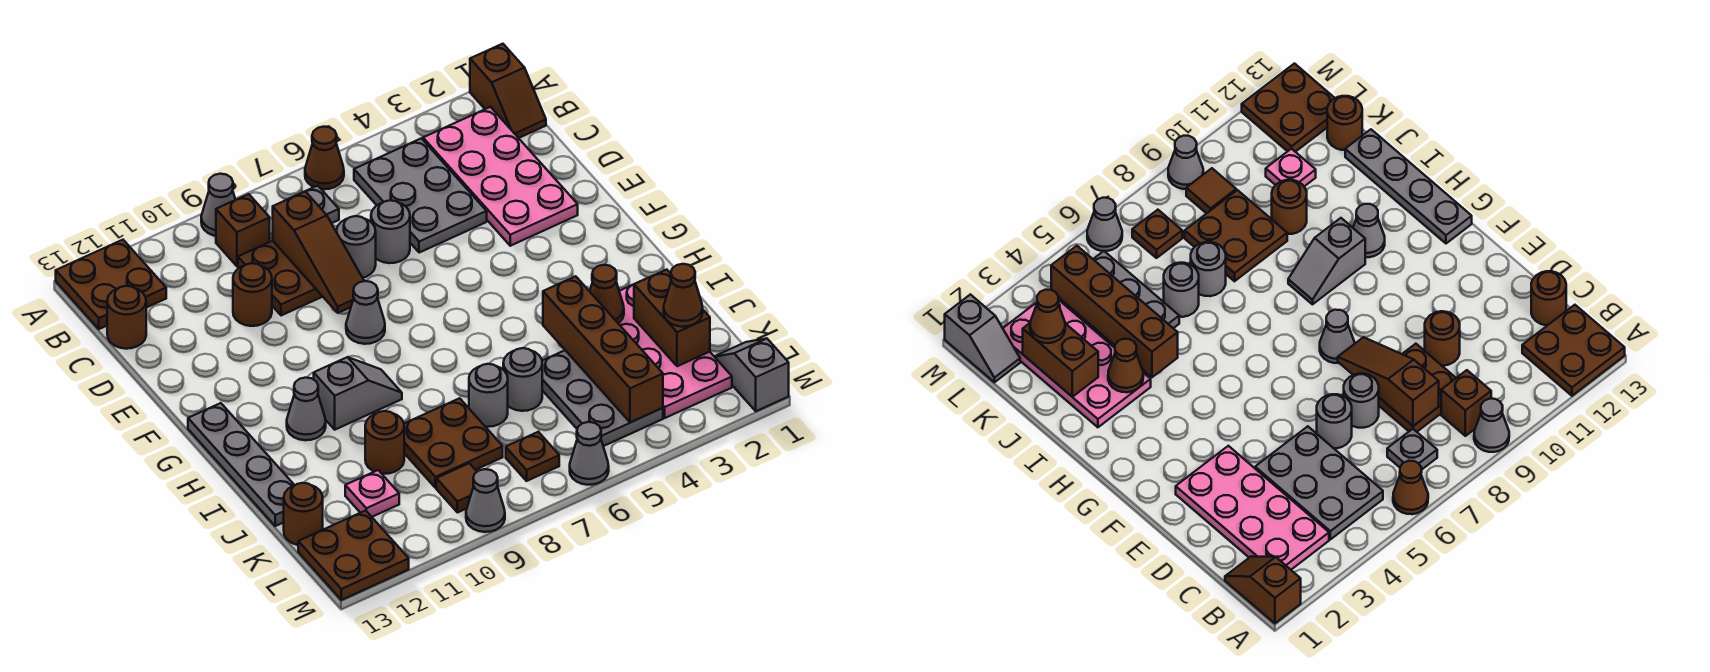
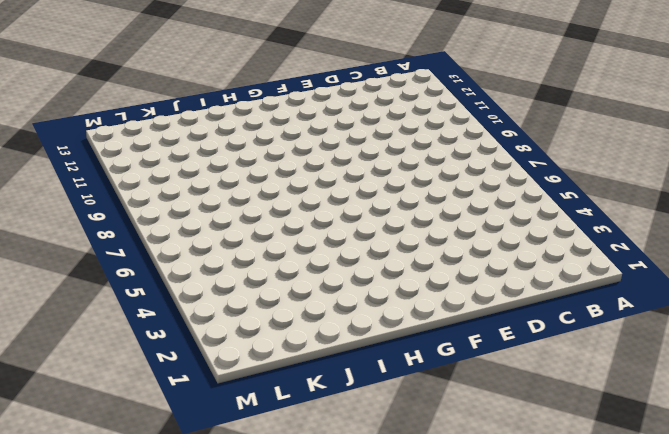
none -> brown 1x2 slope [470,44,546,138]
none -> brown 1x1 cone [305,127,344,189]
none -> grey 1x1 cone [201,174,235,236]
none -> brown 2x2 plate [56,240,166,329]

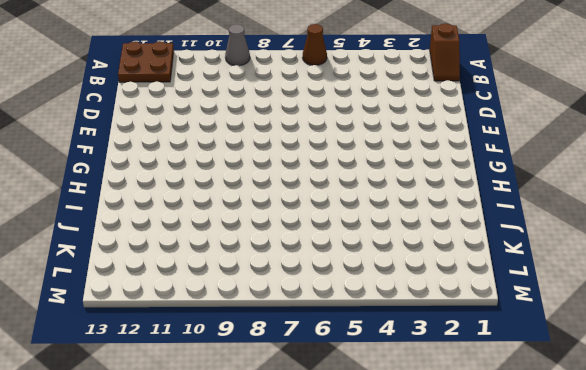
none -> pink 2x4 plate [423,107,578,246]
none -> grey 2x3 plate [354,138,487,253]
none -> grey 1x1 plate [306,186,339,223]
none -> brown 1x1 brick [216,194,270,266]

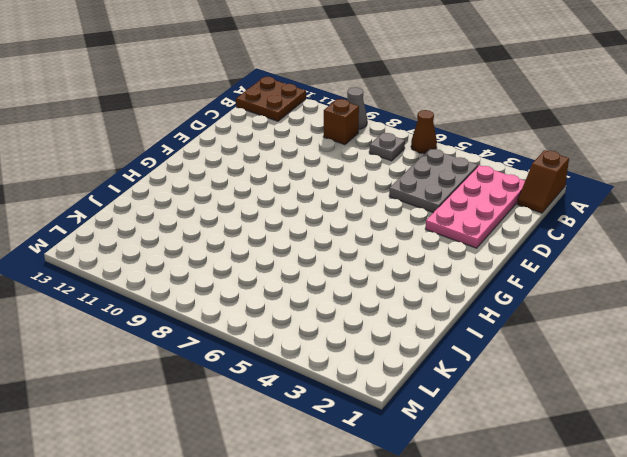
none -> brown 2x2 plate [238,241,323,316]
none -> brown 1x1 round brick [107,286,146,349]
none -> grey 1x1 round brick [371,200,410,263]
none -> grey 1x1 round brick [337,216,376,278]

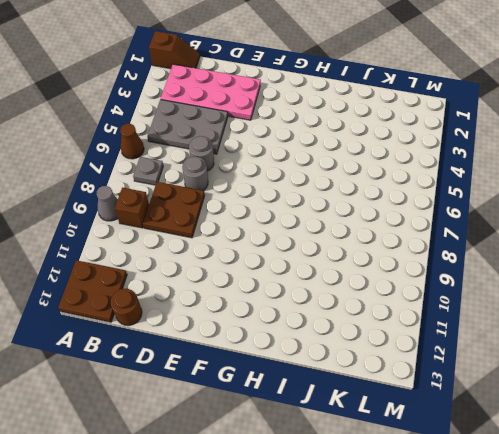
none -> brown 1x1 round brick [233,263,272,326]
none -> grey 1x1 cone [346,281,385,344]
none -> grey 1x4 plate [188,403,294,526]
none -> grey 1x2 slope [314,357,402,430]

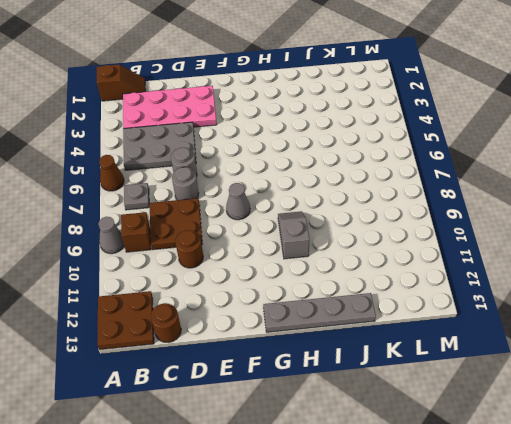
none -> grey 1x1 cone [287,378,326,440]
none -> pink 2x4 plate [618,285,732,418]
none -> grey 2x3 plate [542,350,663,446]
none -> grey 1x1 round brick [503,348,542,411]

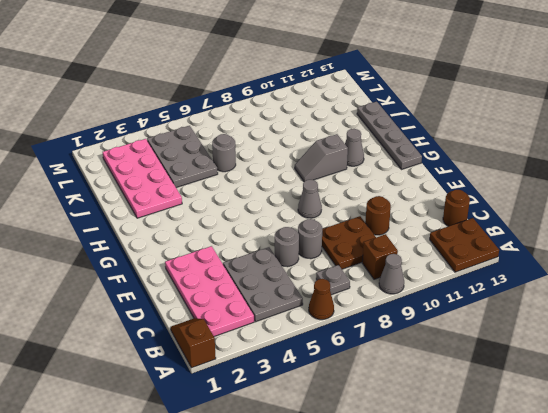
none -> grey 1x1 round brick [469,364,508,427]
none -> brown 2x2 plate [404,398,503,488]
none -> brown 1x1 round brick [365,411,404,474]
none -> pink 1x1 plate [345,470,399,517]

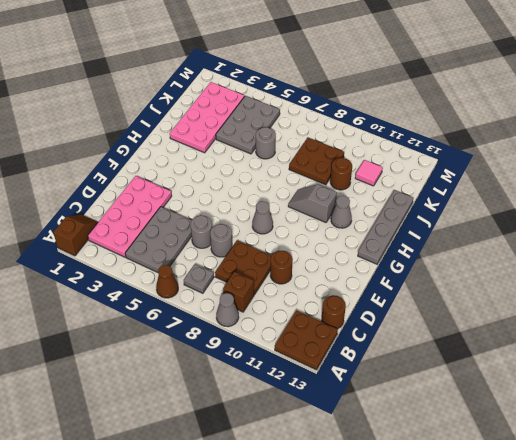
pink 1x1 tile [355,160,383,186] -> pink 1x1 plate [345,470,399,517]
none -> grey 1x1 round brick [469,364,508,427]
none -> brown 1x1 round brick [284,483,323,545]
none -> grey 1x2 slope [714,339,789,411]
none -> brown 1x1 plate [506,432,559,481]

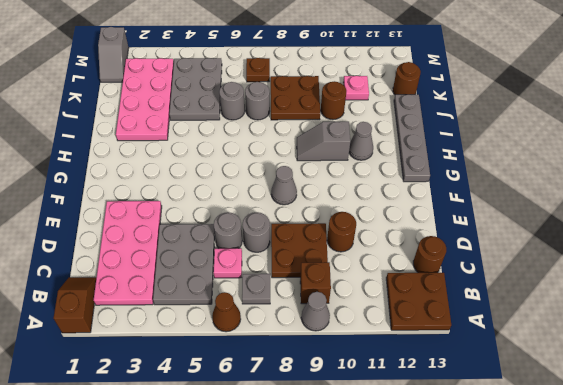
pink 1x1 plate [214,248,242,278] -> none
none -> brown 1x1 tile [436,463,477,513]
none -> brown 2x2 plate [298,510,409,600]
none -> grey 1x1 cone [570,422,609,485]
none -> grey 1x1 cone [466,469,505,532]

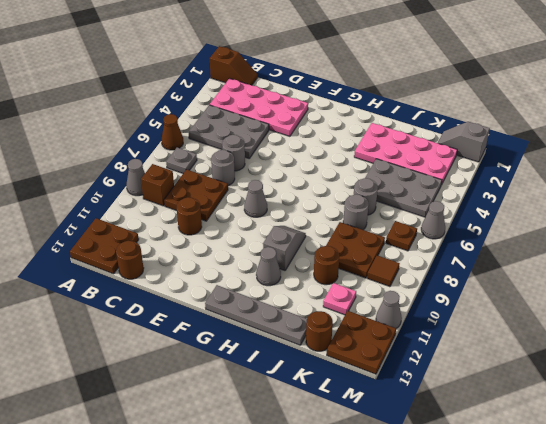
grey 1x1 cone [376,291,402,328] -> grey 1x1 cone moved to [466,469,505,532]
none -> brown 1x3 slope [273,191,364,313]
none -> brown 1x1 cone [590,265,624,323]
none -> brown 1x4 brick [543,276,663,423]
none -> brown 1x2 brick [634,270,710,366]

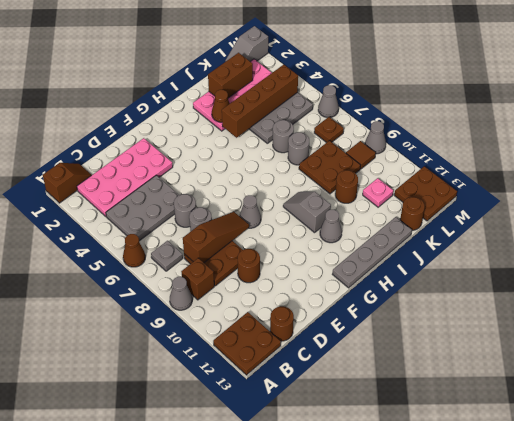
none -> brown 1x1 cone [664,264,703,327]

